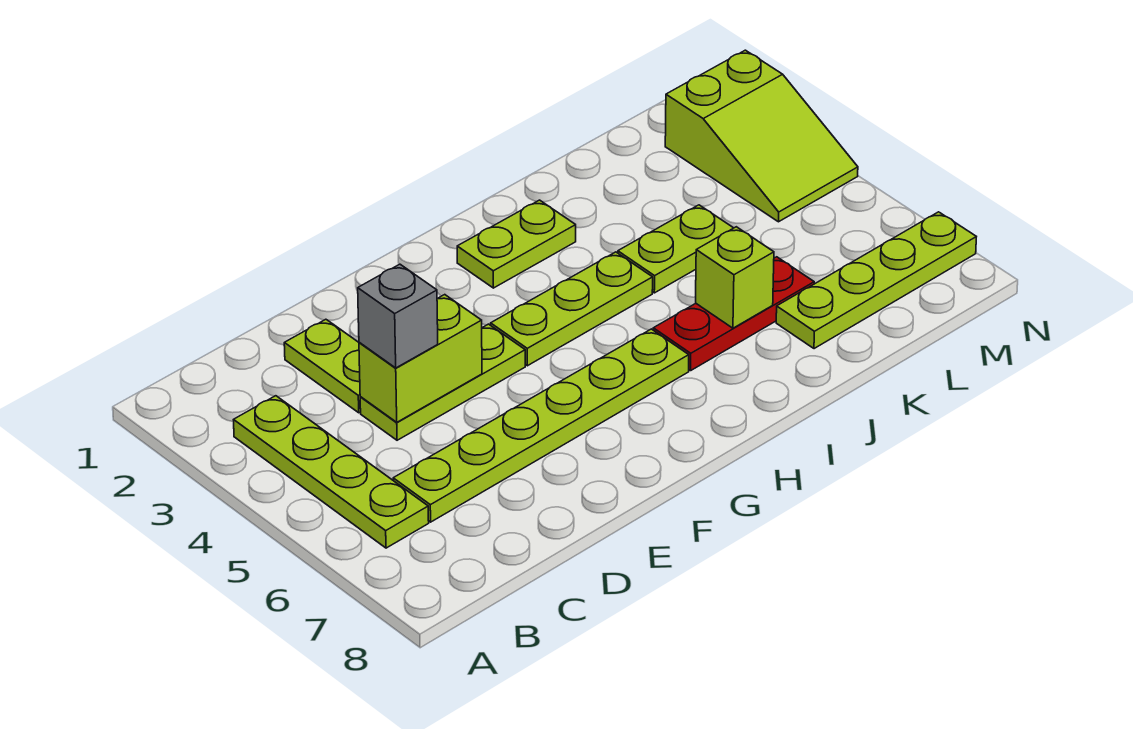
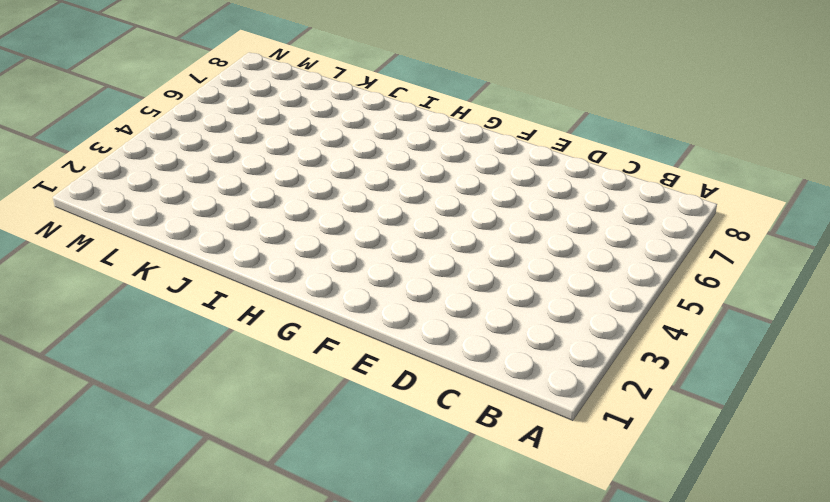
none -> lime 1x4 plate [234,396,429,548]
none -> lime 1x6 plate [393,329,689,522]
none -> lime 1x2 plate [284,319,361,413]

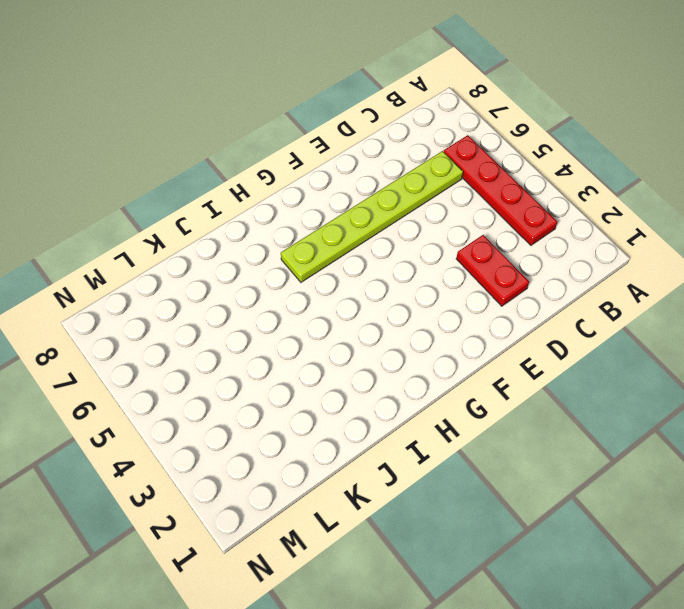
red 1x4 plate [444,135,557,245] -> lime 1x4 plate [234,396,429,548]
red 1x2 plate [456,235,529,306] -> lime 1x2 plate [284,319,361,413]
none -> lime 1x3 plate [360,324,525,440]
none -> lime 1x3 plate [491,252,653,366]
none -> lime 1x2 plate [457,200,576,288]

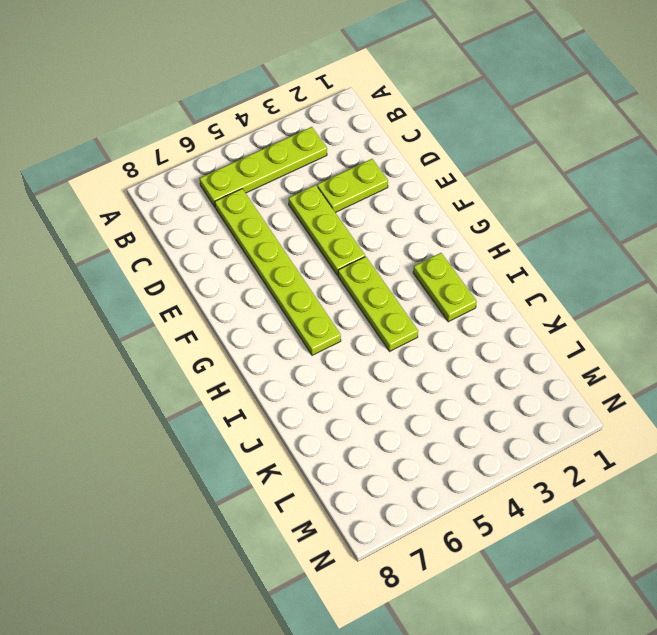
none -> red 1x3 plate [653,257,814,371]
none -> lime 1x2 plate [618,205,733,293]
none -> lime 1x4 plate [776,212,976,349]

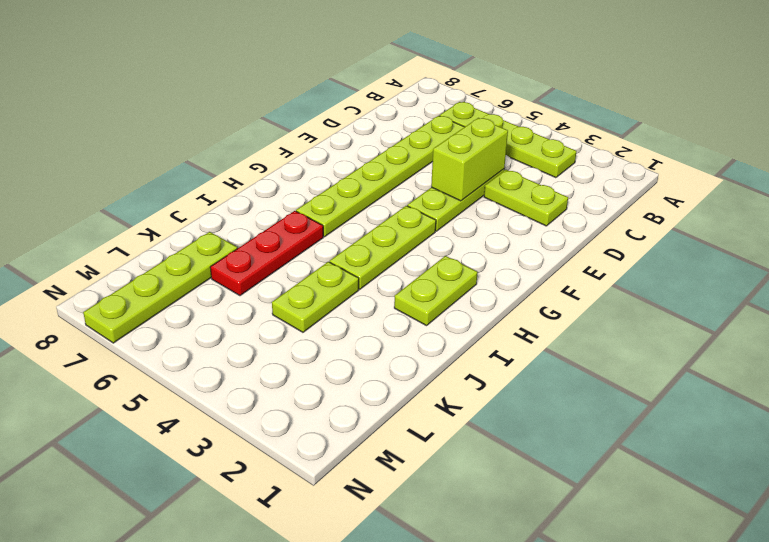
none -> lime 2x3 slope [665,50,858,222]
none -> lime 1x1 brick [696,227,774,328]
none -> grey 1x1 brick [358,264,438,368]

